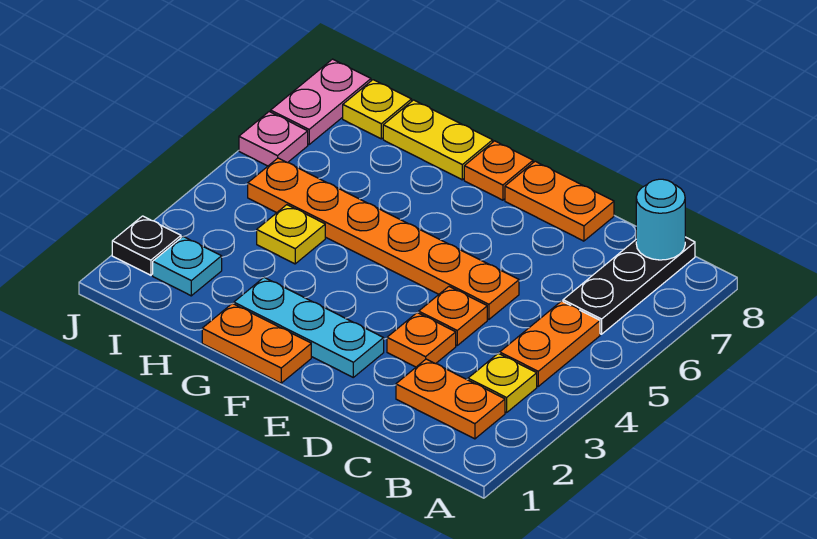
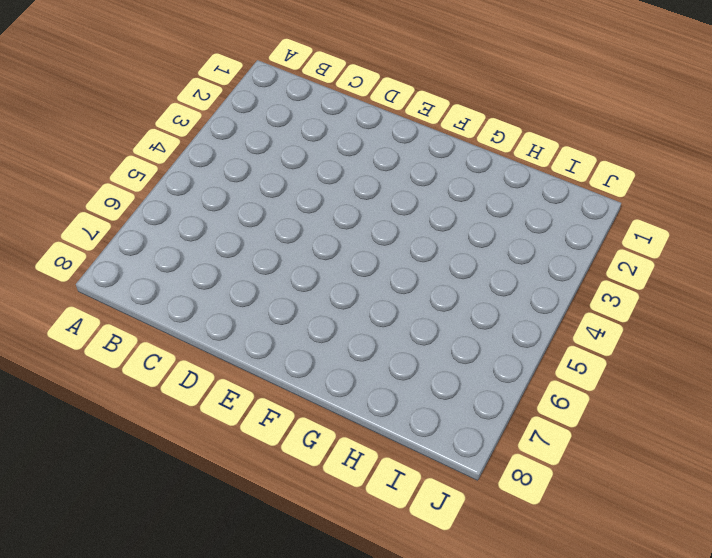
none -> orange 1x2 plate [396,359,505,439]
none -> yellow 1x1 plate [468,353,537,413]
none -> orange 1x2 plate [500,301,600,386]

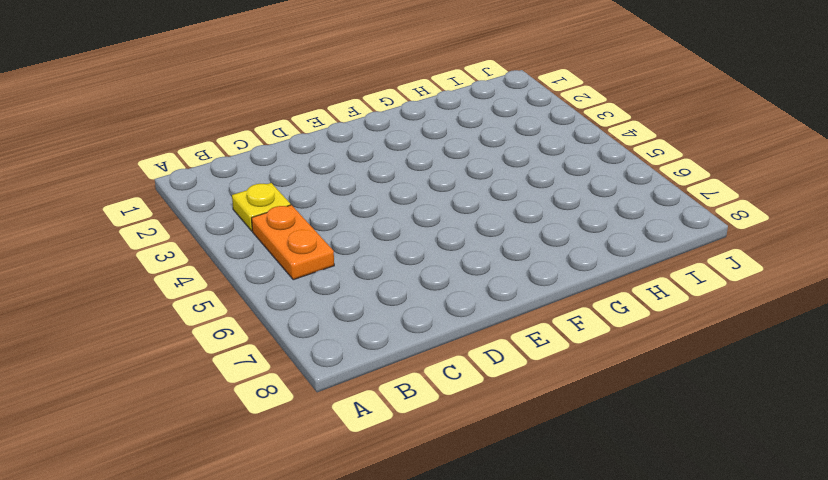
none -> orange 1x2 plate [396,359,505,439]
none -> black 1x3 plate [563,237,695,334]
none -> orange 1x1 plate [387,313,456,367]

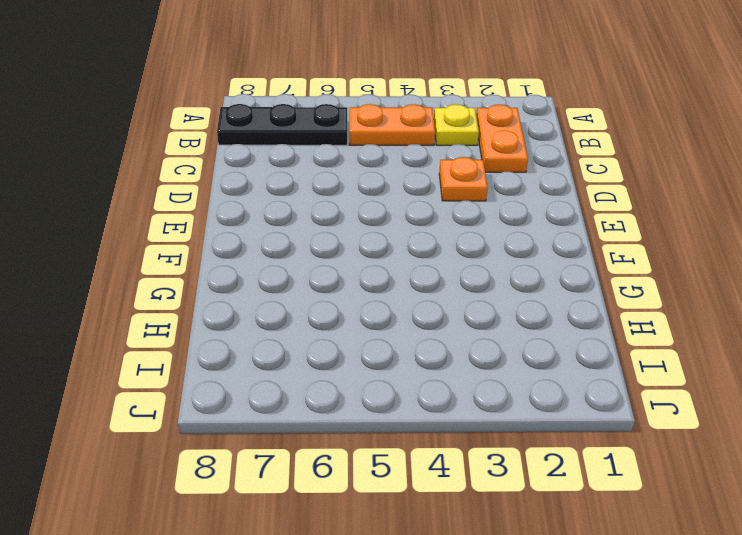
none -> orange 1x1 plate [419,287,487,345]
none -> orange 1x6 plate [248,158,519,319]
none -> orange 1x2 plate [505,161,614,241]

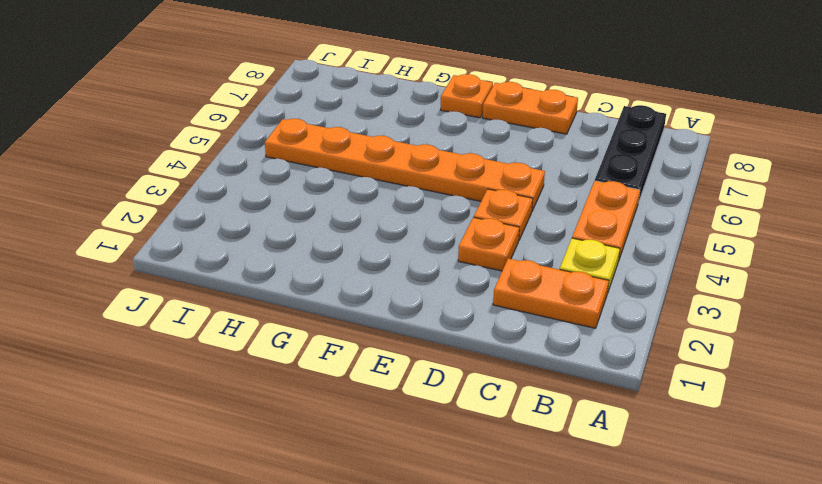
none -> cyan 1x3 plate [234,277,384,377]
none -> orange 1x2 plate [202,303,311,383]
none -> yellow 1x2 plate [383,100,493,180]

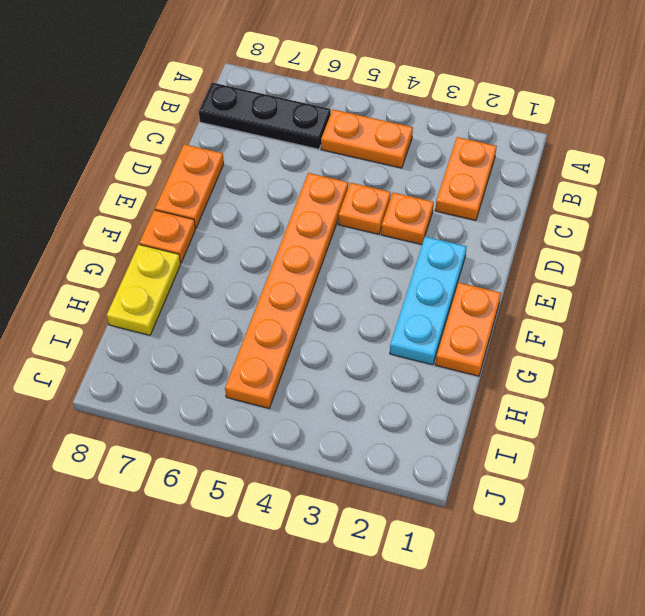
none -> yellow 1x1 plate [468,353,537,413]
none -> yellow 1x1 plate [257,205,325,264]
none -> cyan 1x1 plate [153,236,222,296]

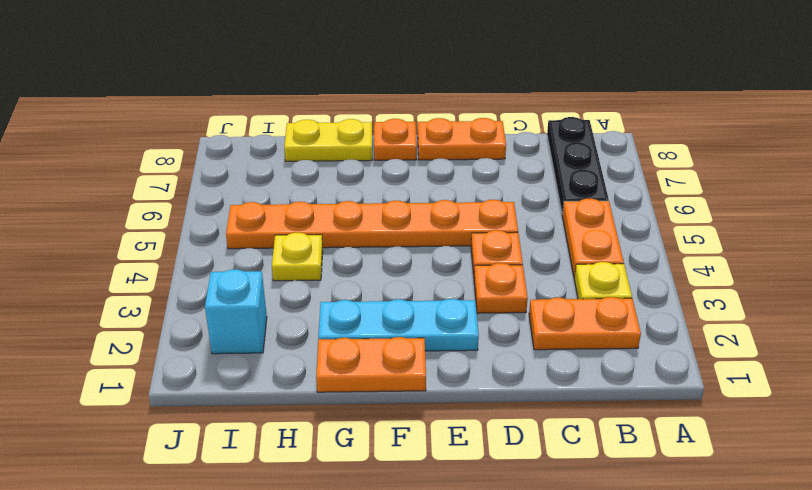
cyan 1x1 brick [205,269,267,354] -> cyan 1x1 plate [153,236,222,296]
none -> yellow 1x1 plate [343,80,412,139]
none -> black 1x1 plate [112,216,181,275]
none -> pink 1x1 plate [239,112,308,166]

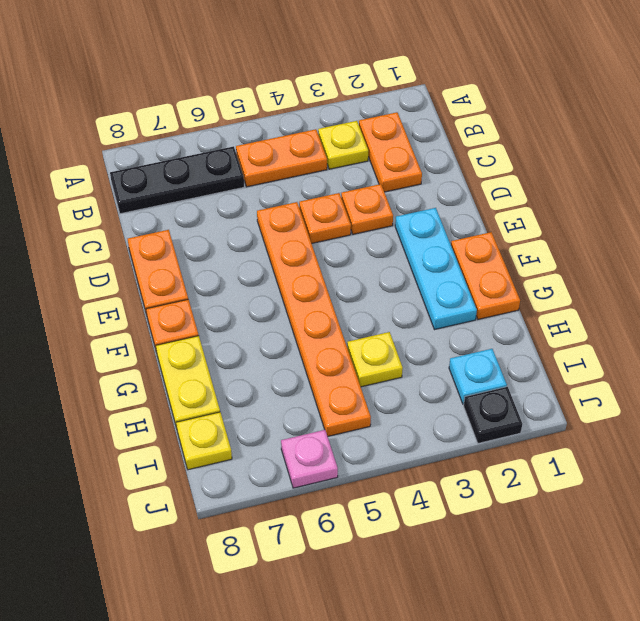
none -> pink 1x2 plate [271,59,371,144]
none -> cyan 1x1 round brick [636,179,685,260]

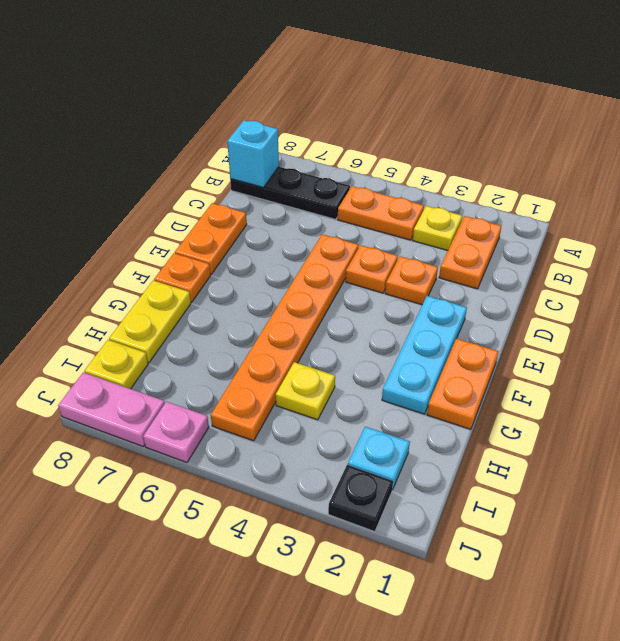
cyan 1x1 brick [227,120,279,187] -> cyan 1x1 round brick [636,179,685,260]

